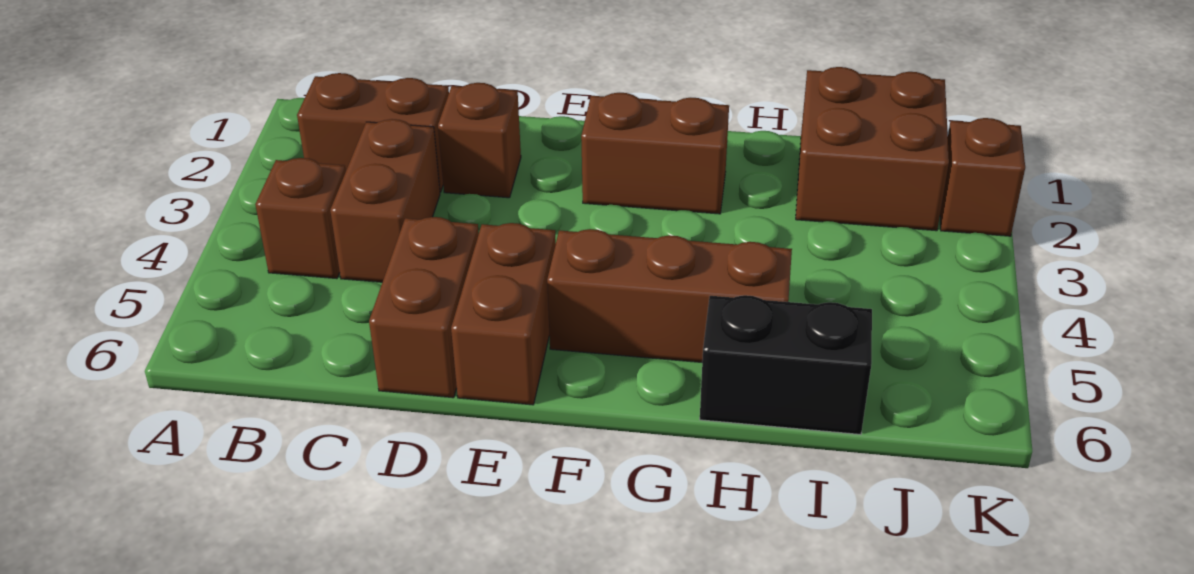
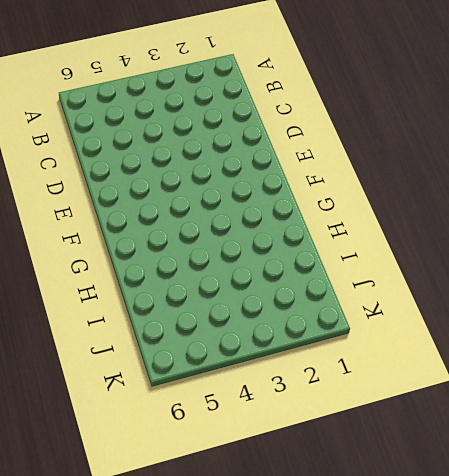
none -> brown 1x2 brick [297,73,449,192]
none -> brown 1x1 brick [255,158,346,279]

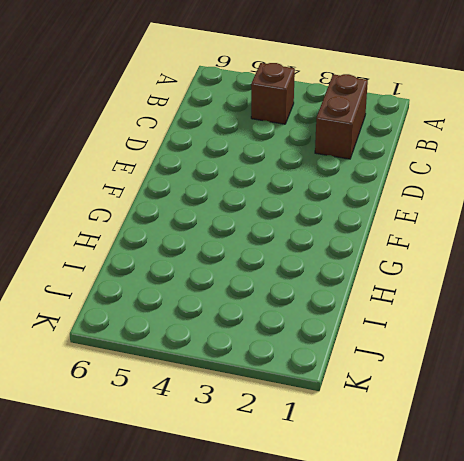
none -> brown 1x2 brick [330,119,440,282]
none -> brown 1x1 brick [438,83,521,198]

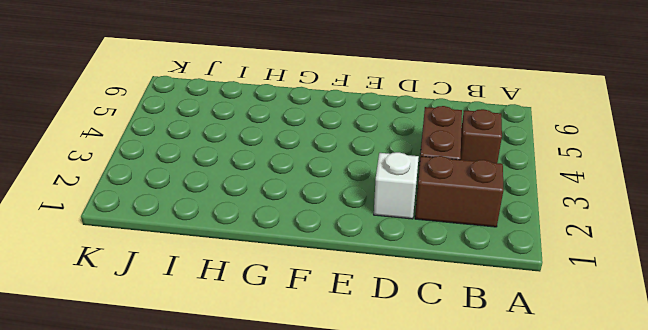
white 1x1 brick [374,152,419,219] -> brown 1x1 brick [438,83,521,198]
none -> brown 1x2 brick [369,217,479,398]
none -> brown 1x2 brick [451,223,556,405]

